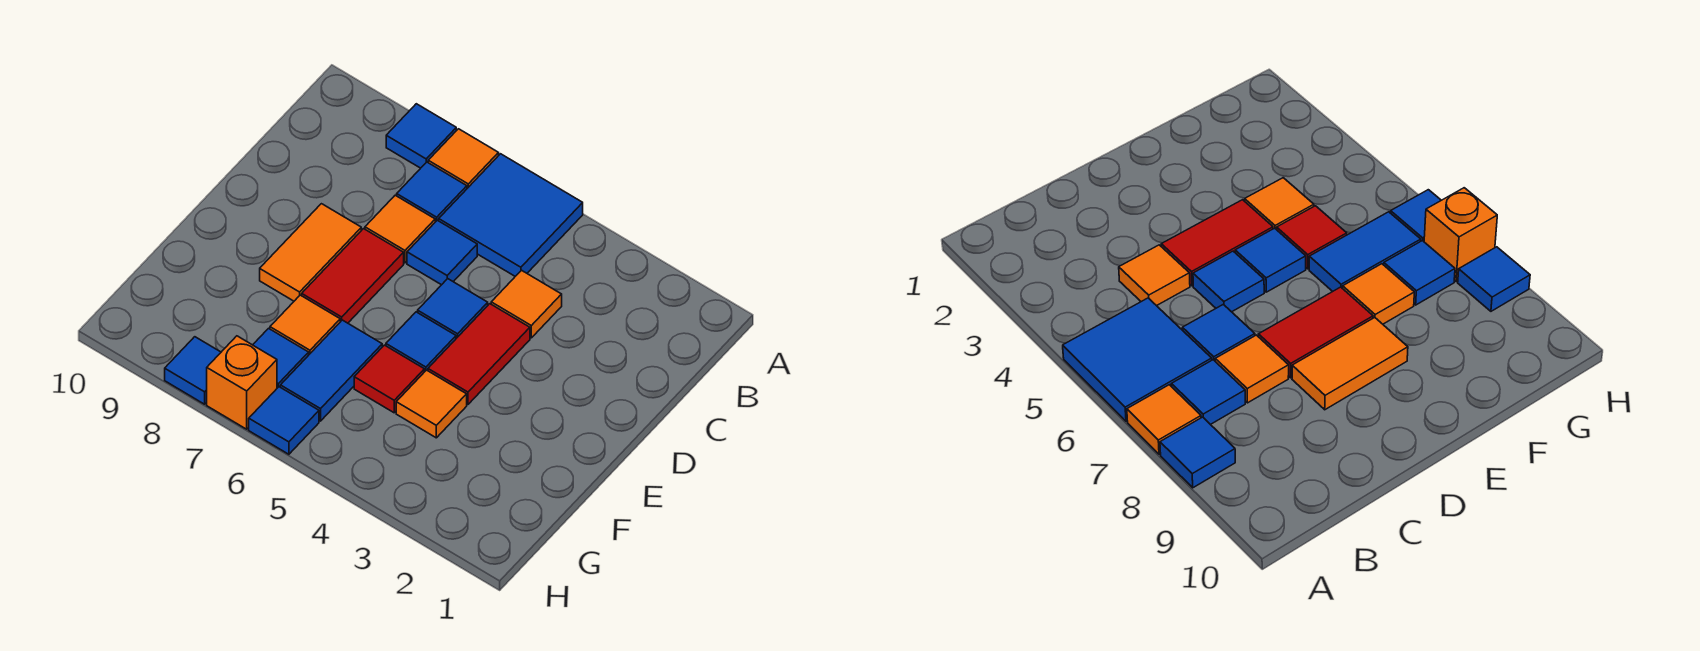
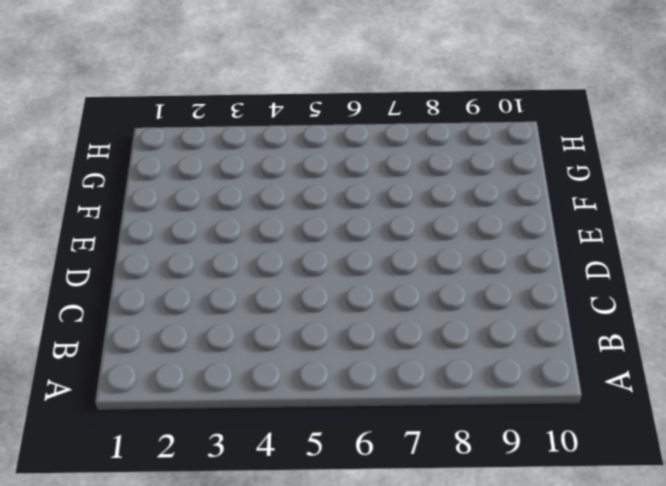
none -> blue 2x2 tile [439,154,583,276]
none -> orange 1x1 tile [428,129,499,188]
none -> blue 1x1 tile [386,104,456,168]

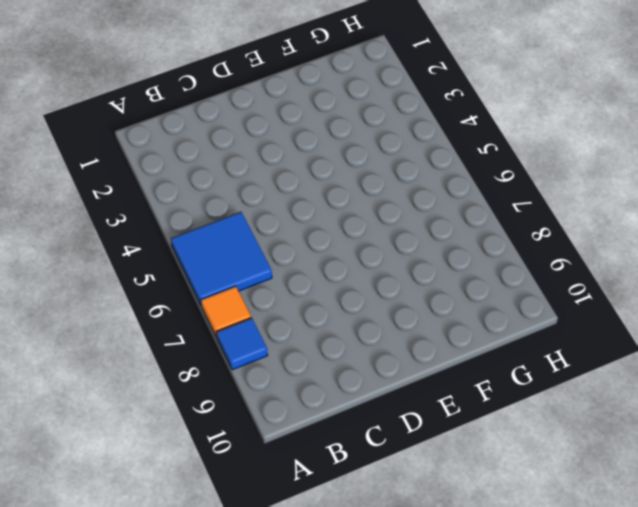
none -> blue 1x1 tile [397,162,467,222]
none -> orange 1x1 tile [491,270,562,338]
none -> blue 1x1 tile [407,220,477,285]

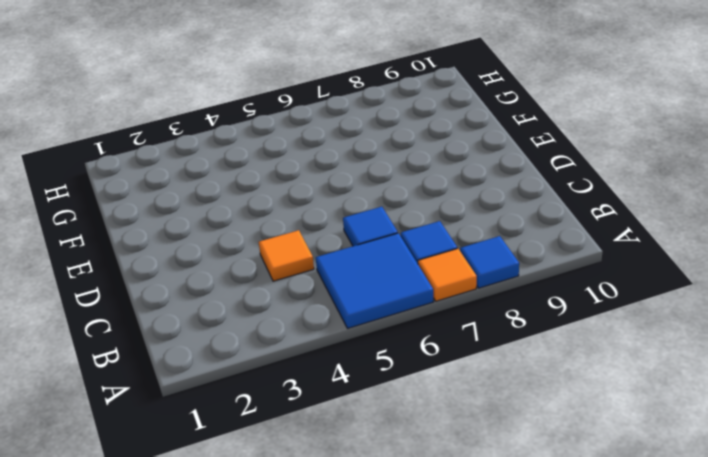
none -> orange 1x1 tile [365,195,435,263]
none -> red 1x2 tile [428,304,530,404]
none -> blue 1x1 tile [418,279,488,338]

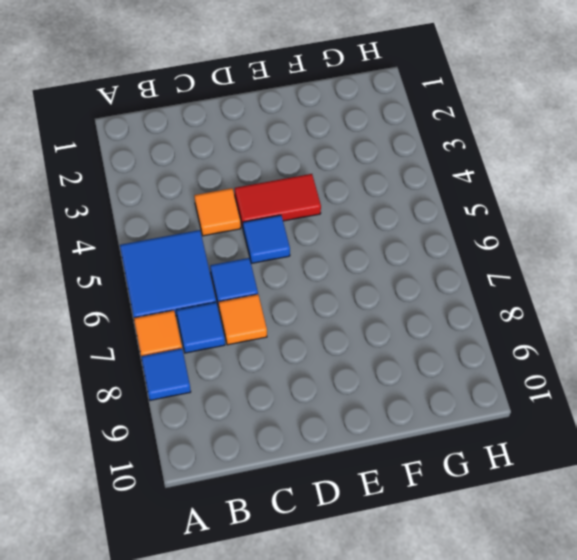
none -> red 1x2 tile [302,229,404,323]
none -> orange 1x2 tile [260,204,361,301]
none -> blue 1x1 tile [386,312,456,372]

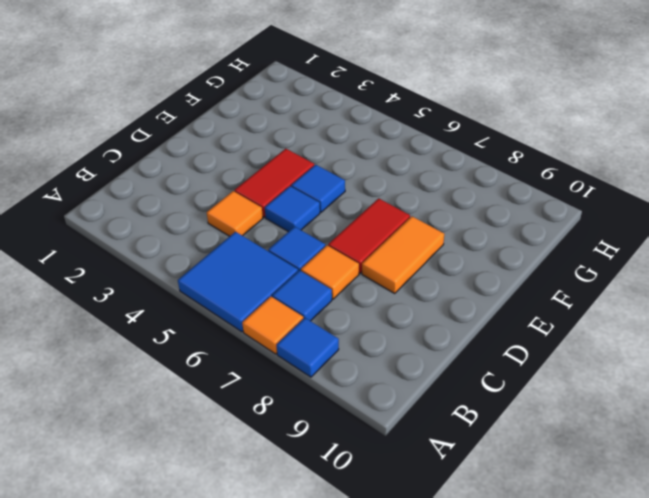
none -> orange 1x1 tile [396,370,467,438]
none -> red 1x1 tile [354,345,424,413]
none -> blue 1x2 tile [280,320,382,421]

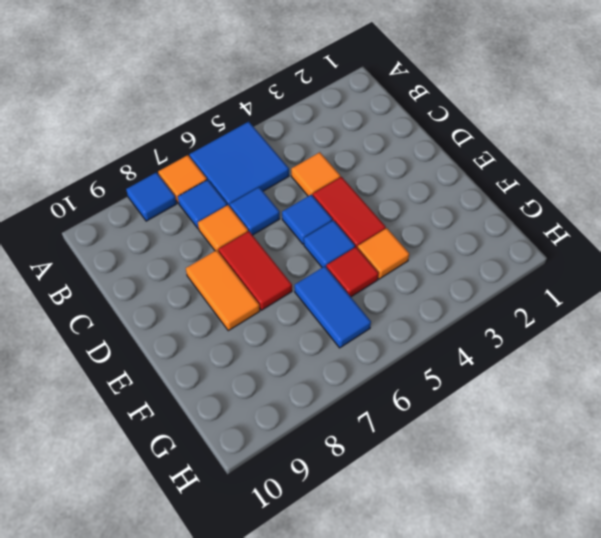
none -> orange 1x1 tile [270,295,340,354]
none -> blue 1x1 tile [253,328,309,388]
none -> blue 1x1 tile [249,387,319,454]

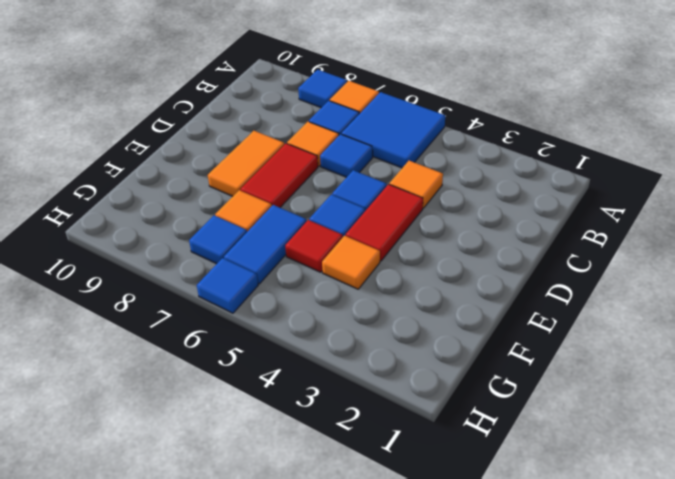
none -> orange 1x1 brick [207,336,277,429]
none -> blue 1x1 tile [165,337,221,404]

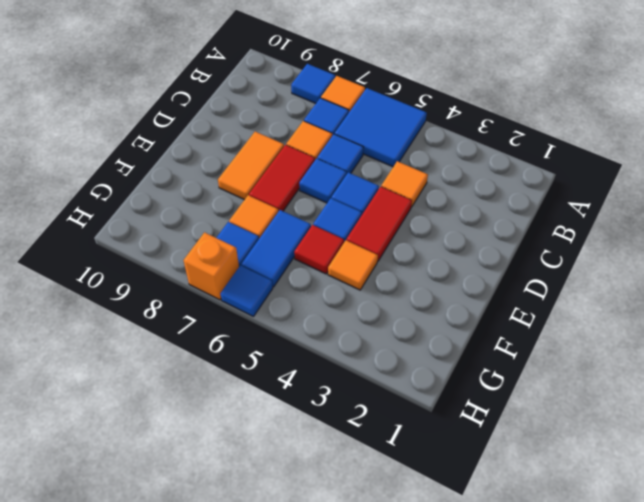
blue 1x1 tile [299,158,347,203] -> blue 1x1 tile moved to [165,337,221,404]

